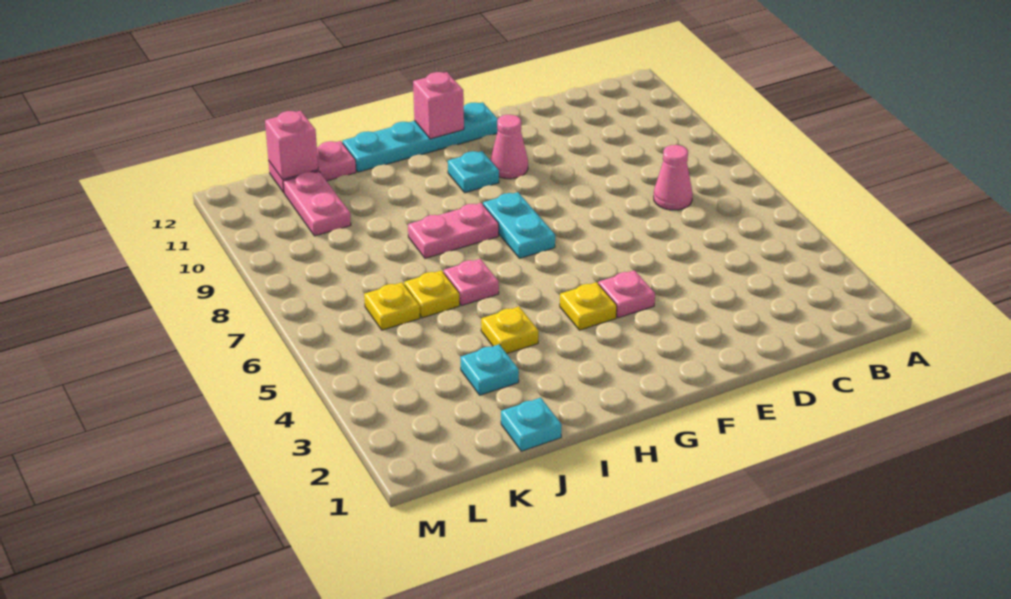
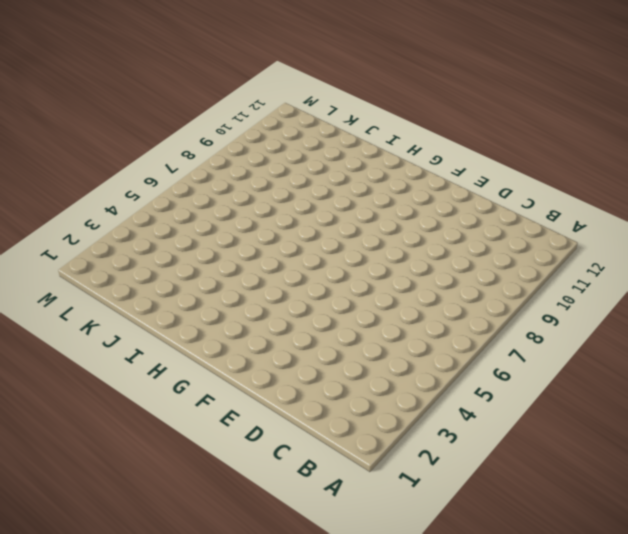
none -> pink 1x1 cone [654,145,693,210]
none -> pink 1x1 plate [598,270,655,318]
none -> pink 1x1 cone [491,115,528,179]

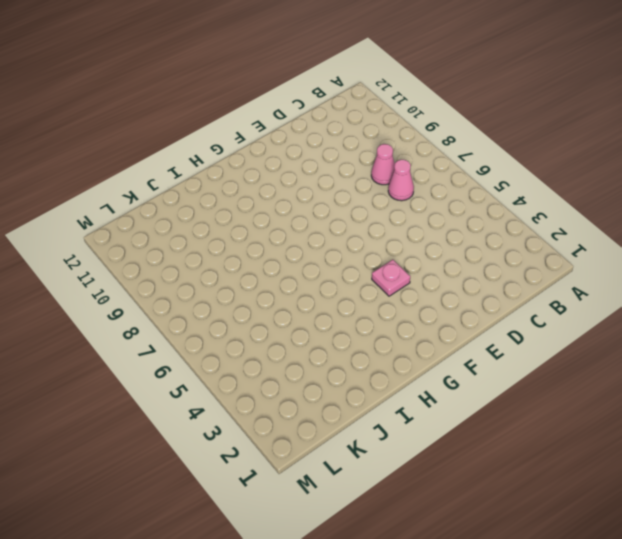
pink 1x1 cone [371,144,395,185] -> pink 1x1 cone moved to [491,115,528,179]
none -> cyan 1x4 plate [343,102,498,172]
none -> yellow 1x1 plate [560,282,617,330]
none -> cyan 1x2 plate [483,192,555,258]

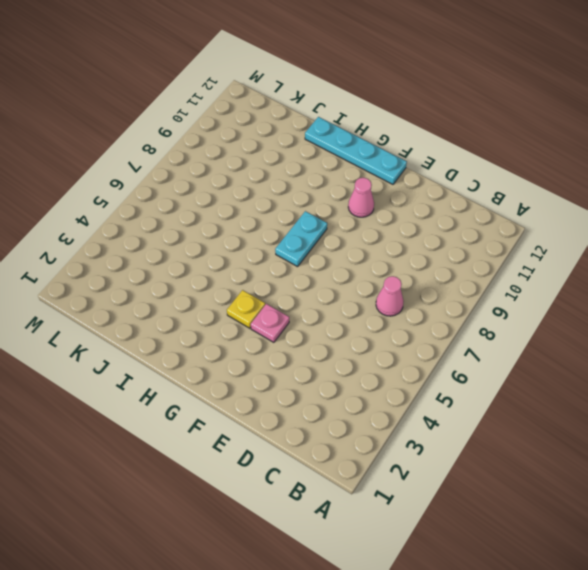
none -> cyan 1x1 plate [448,151,499,193]
none -> pink 1x2 plate [408,203,499,258]
none -> yellow 1x1 plate [481,307,538,354]

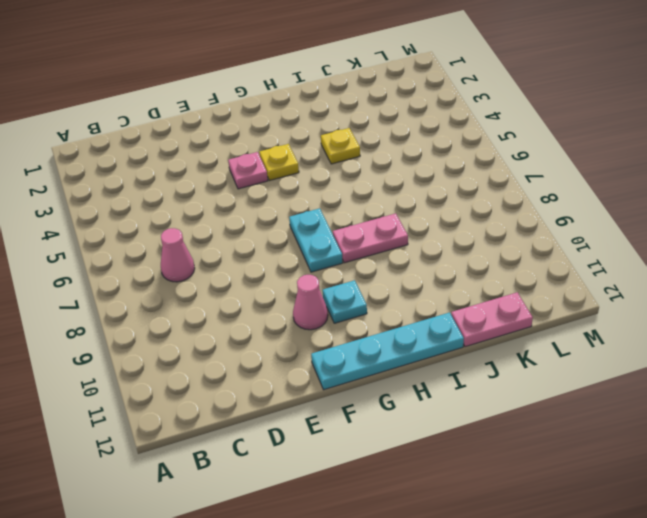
none -> pink 1x1 plate [444,259,499,306]
none -> cyan 1x1 plate [501,398,562,451]
none -> cyan 1x1 plate [460,344,519,395]

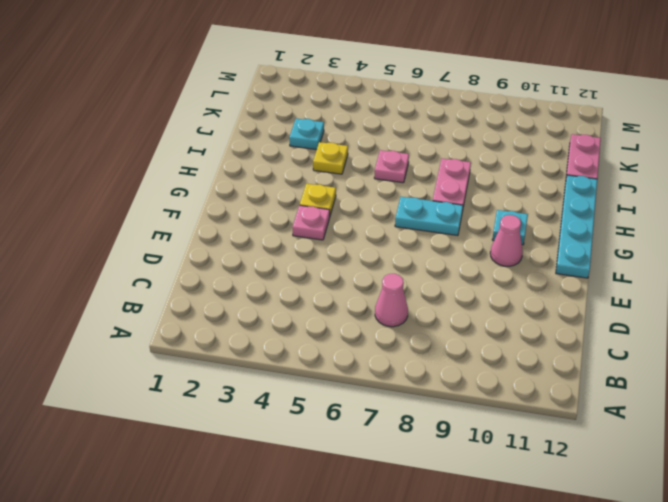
none -> cyan 1x1 plate [501,398,562,451]
none -> yellow 1x1 plate [404,270,460,318]
none -> yellow 1x1 plate [364,282,420,330]

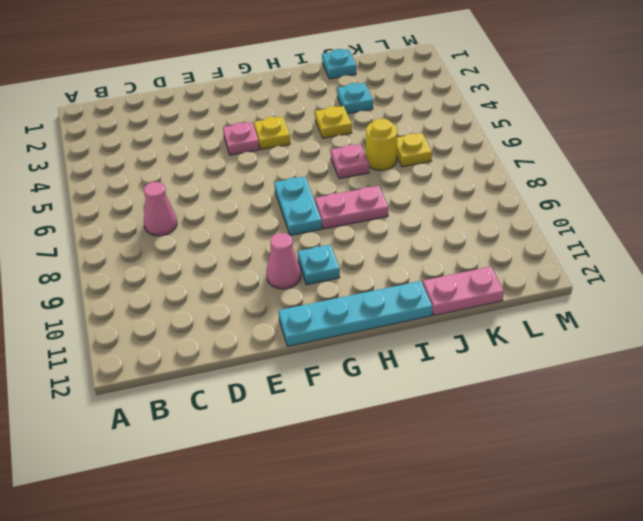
yellow 1x1 round brick [366,118,398,170] -> yellow 1x1 plate [404,270,460,318]
none -> pink 1x2 plate [283,171,351,236]
none -> pink 1x1 brick [413,72,464,139]
none -> pink 1x1 brick [265,111,318,180]

